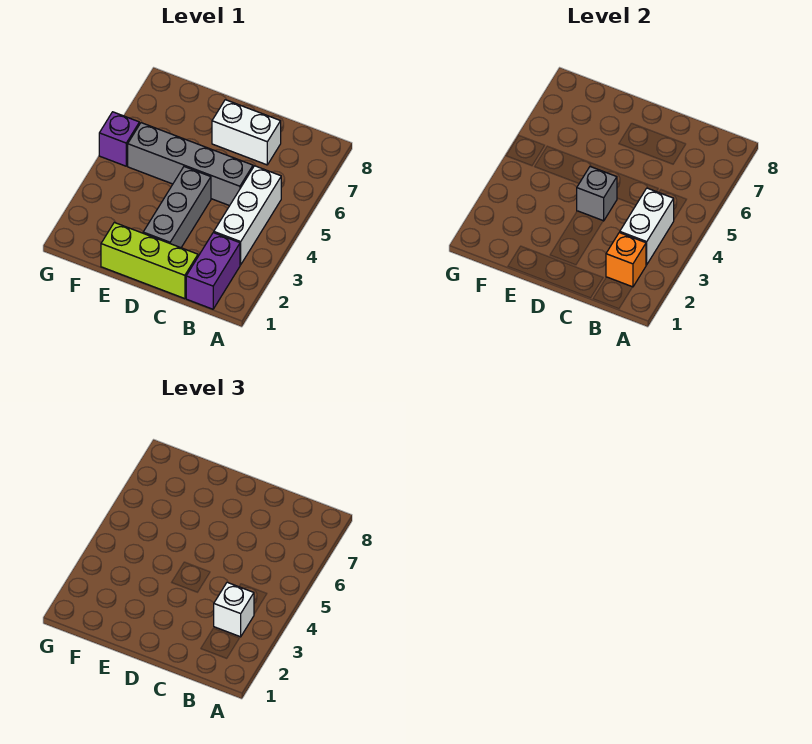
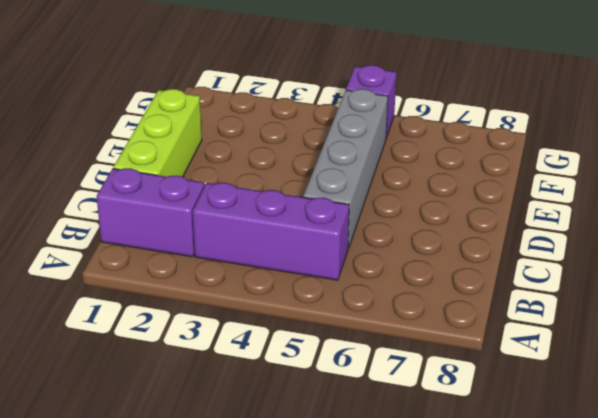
purple 1x3 brick [193,183,349,280] -> white 1x3 brick [214,166,281,265]
none -> white 1x2 brick [212,100,281,165]
none -> grey 1x3 brick [143,167,211,248]

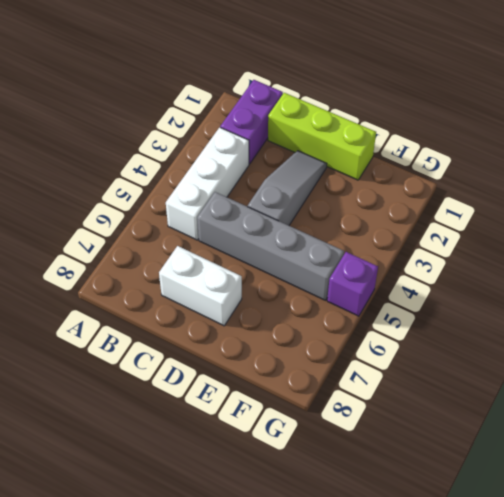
grey 1x3 slope [248,151,327,225] -> grey 1x3 brick [143,167,211,248]
none -> orange 1x1 brick [606,233,646,287]
none -> white 1x2 brick [620,188,674,265]

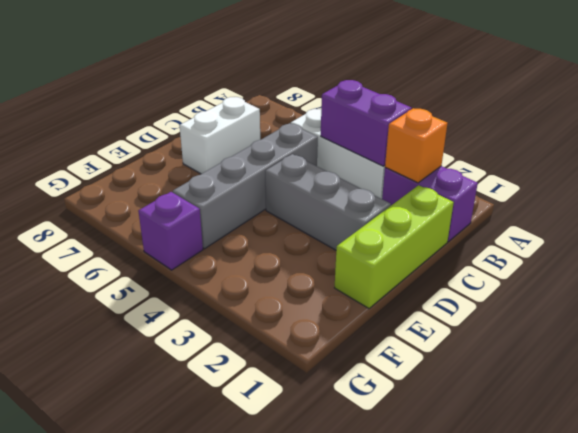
purple 1x2 brick [321,80,412,166] -> white 1x2 brick [620,188,674,265]
none -> grey 1x1 brick [577,167,617,221]
none -> white 1x1 brick [214,582,254,637]

